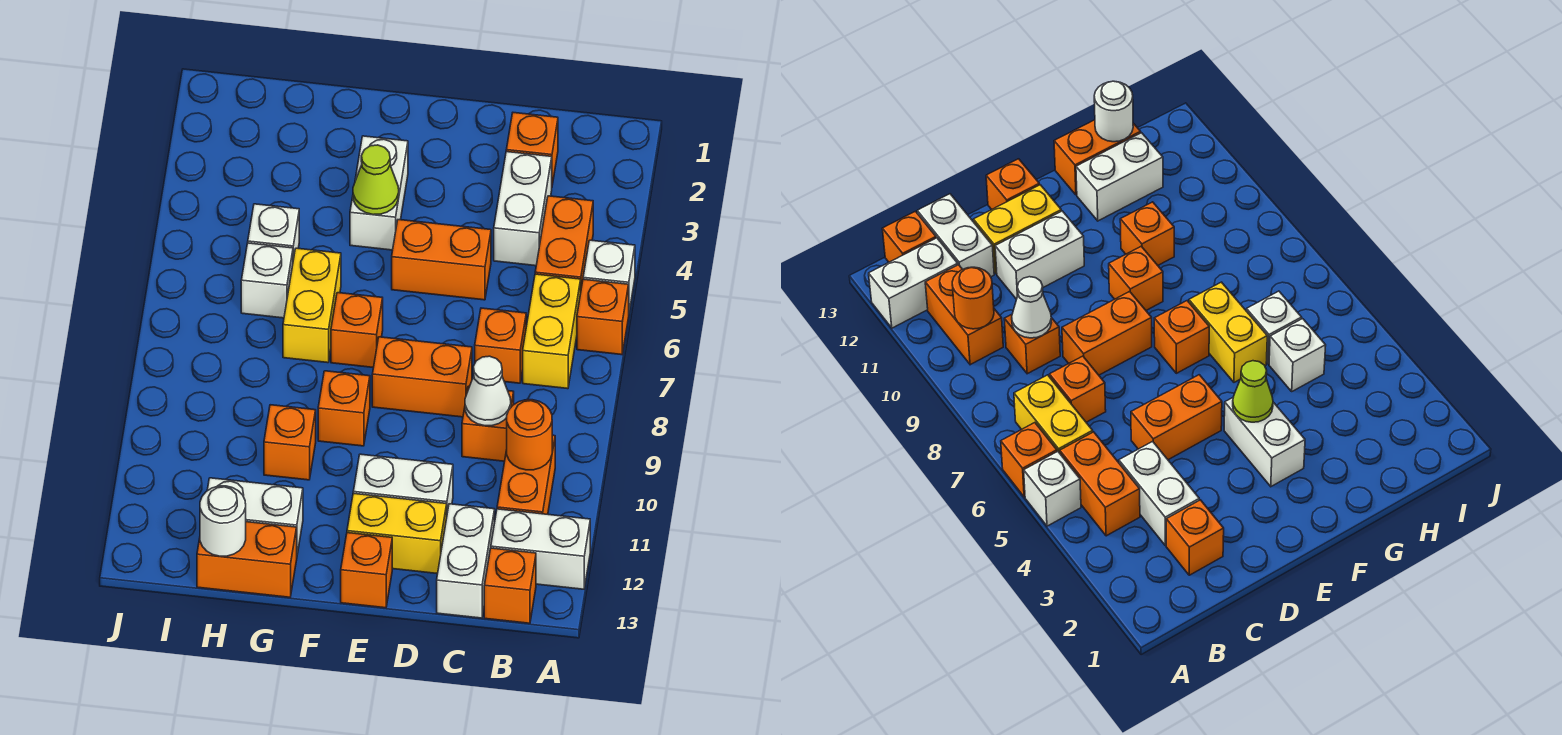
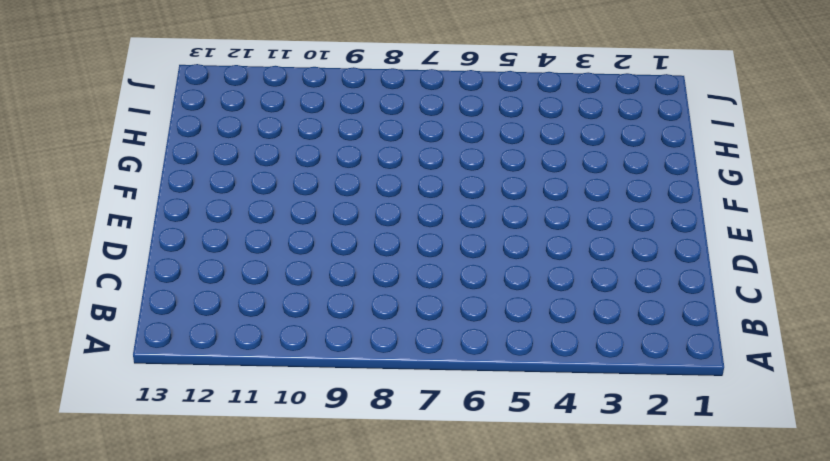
none -> white 1x1 brick [583,240,635,312]
none -> orange 1x1 brick [577,279,629,355]
none -> white 1x2 brick [491,509,590,589]
none -> orange 1x2 brick [535,196,593,288]

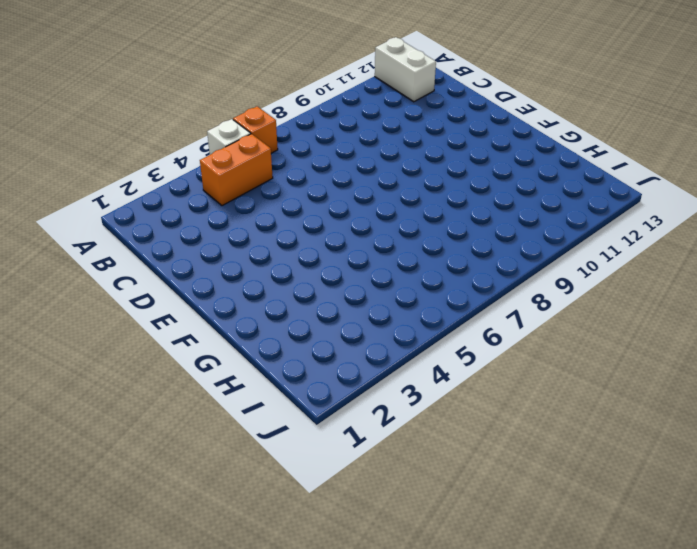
none -> yellow 1x2 brick [523,274,581,389]
none -> orange 1x2 brick [497,435,555,514]
none -> orange 1x1 brick [484,548,536,623]
none -> orange 1x1 brick [506,113,558,185]

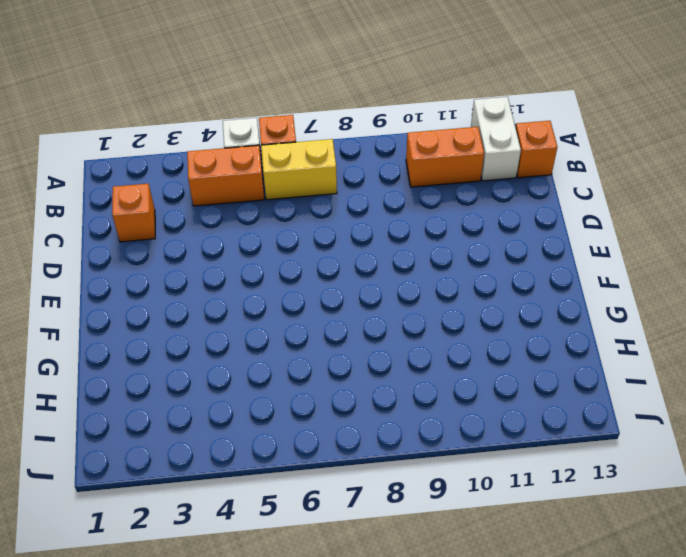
none -> white 1x2 brick [494,152,552,266]
none -> orange 1x1 brick [475,308,526,383]
none -> orange 1x1 brick [462,386,514,461]
none -> white 1x2 brick [437,504,495,618]

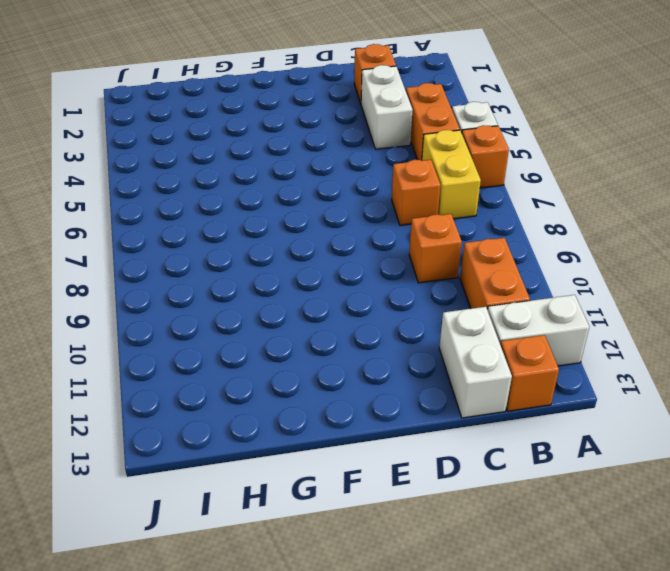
none -> orange 1x2 brick [392,220,491,300]
none -> orange 1x2 brick [372,337,472,417]
none -> white 1x2 brick [353,454,453,513]
none -> yellow 1x2 brick [347,493,447,574]

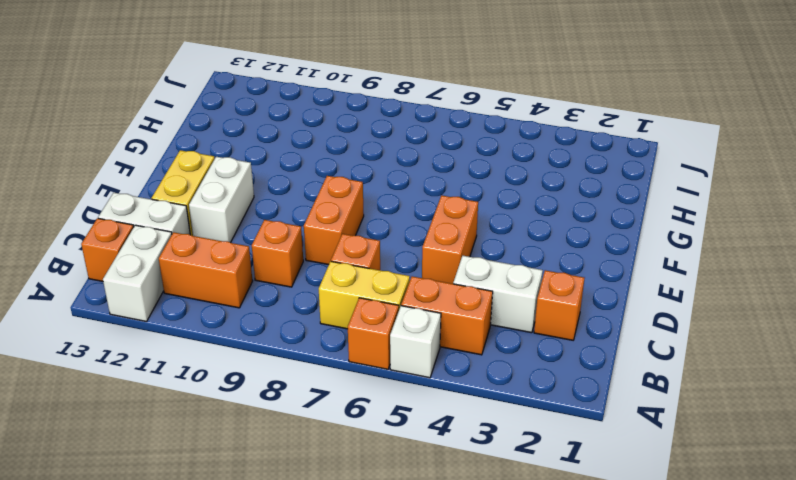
none -> orange 1x1 brick [341,533,392,608]
none -> white 1x2 brick [350,136,408,250]
none -> orange 1x1 brick [331,293,383,368]
none -> orange 1x1 brick [318,371,370,446]

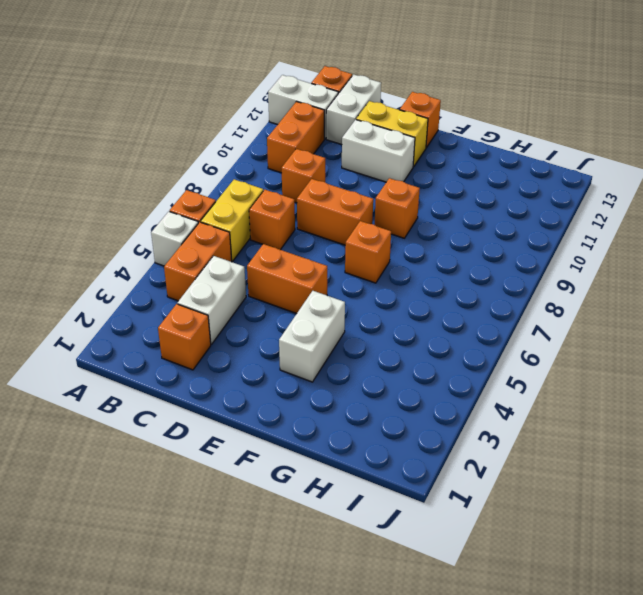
none -> yellow 1x2 brick [283,248,341,363]
none -> orange 1x1 brick [264,405,316,480]
none -> white 1x2 brick [207,478,303,554]
none -> orange 1x2 brick [197,522,297,597]

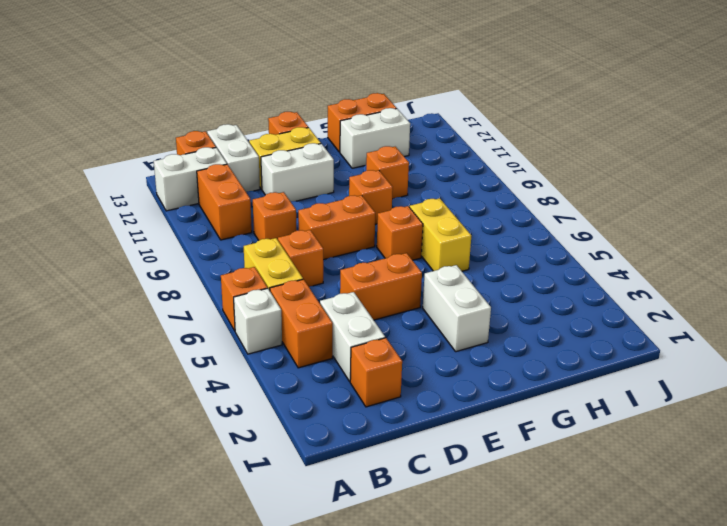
none -> white 1x1 brick [248,204,299,260]
none -> white 1x1 brick [241,243,293,318]
none -> orange 1x1 round brick [507,400,552,470]
none -> white 1x1 cone [465,356,511,426]

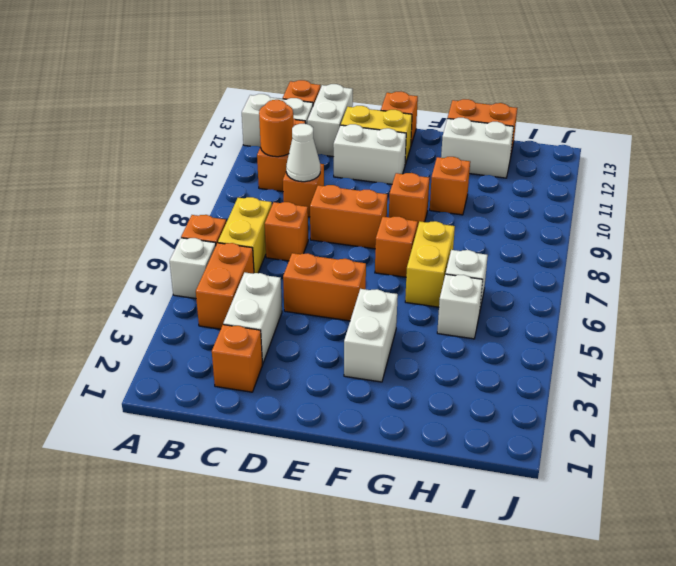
none -> lime 1x1 cone [353,145,399,215]
none -> white 1x1 round brick [200,486,246,556]

